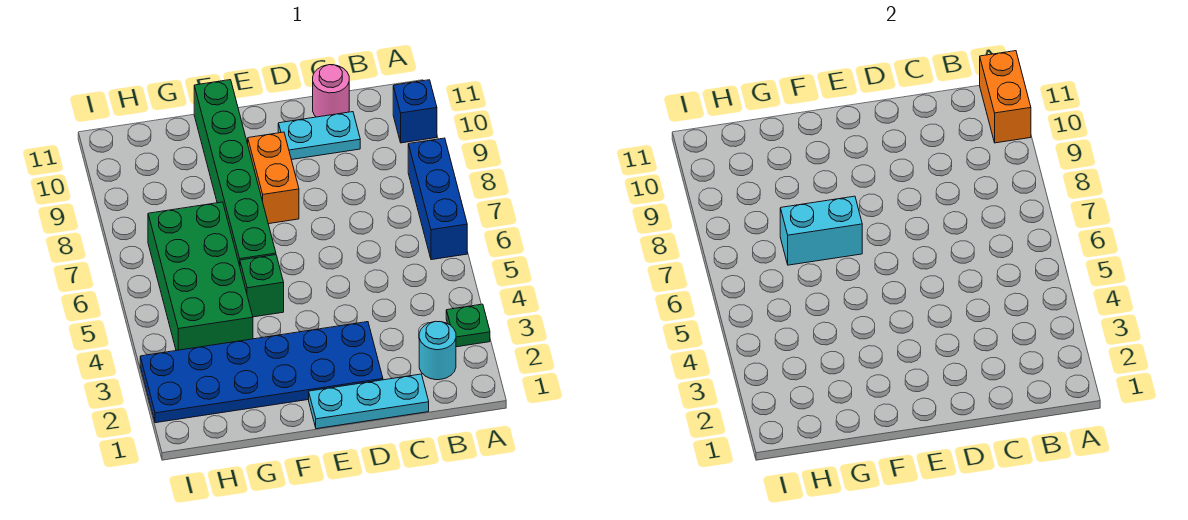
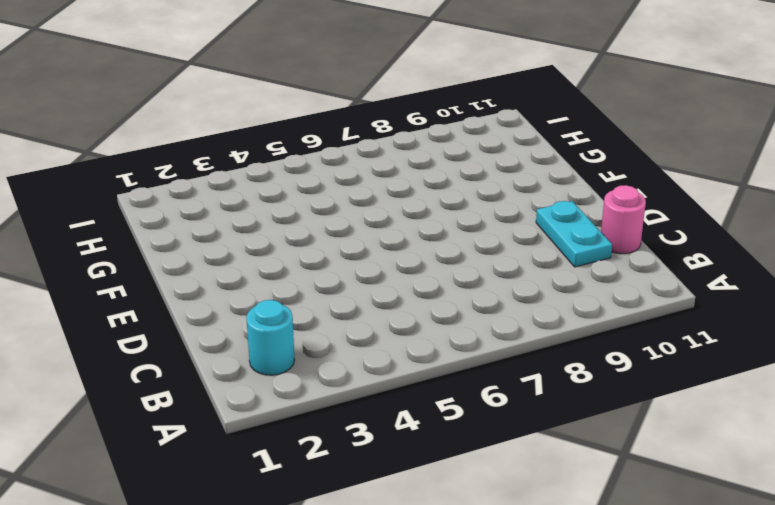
none -> green 1x1 plate [446,304,490,347]
none -> blue 1x3 brick [408,138,467,260]
none -> blue 1x1 brick [393,80,437,143]

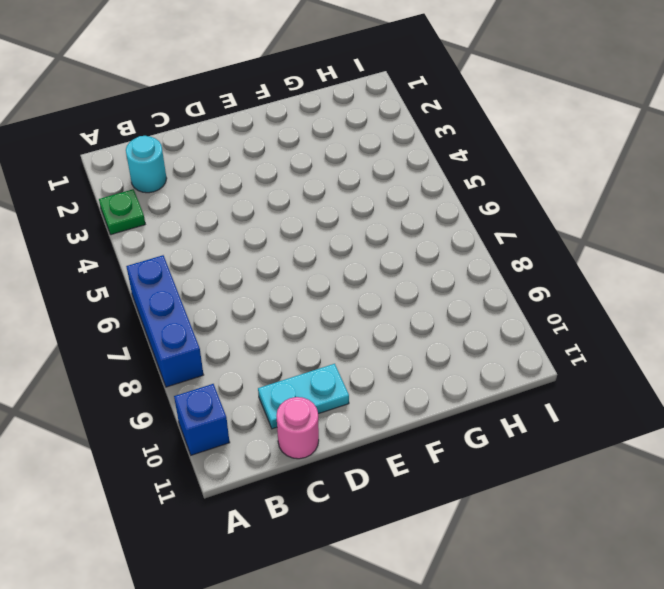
none -> cyan 1x3 plate [309,374,429,429]
none -> blue 2x6 plate [140,322,383,423]
none -> orange 1x2 brick [248,132,299,224]

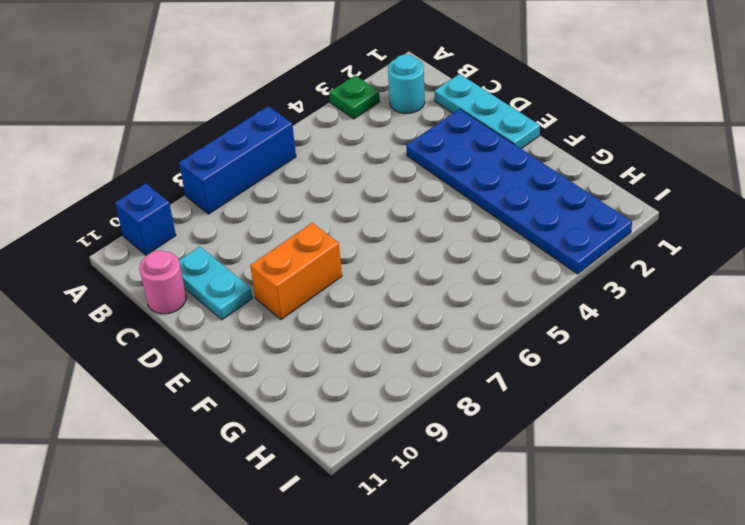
none -> green 1x1 brick [240,255,284,317]
none -> green 1x6 brick [194,80,276,266]
none -> green 2x4 brick [148,202,253,351]

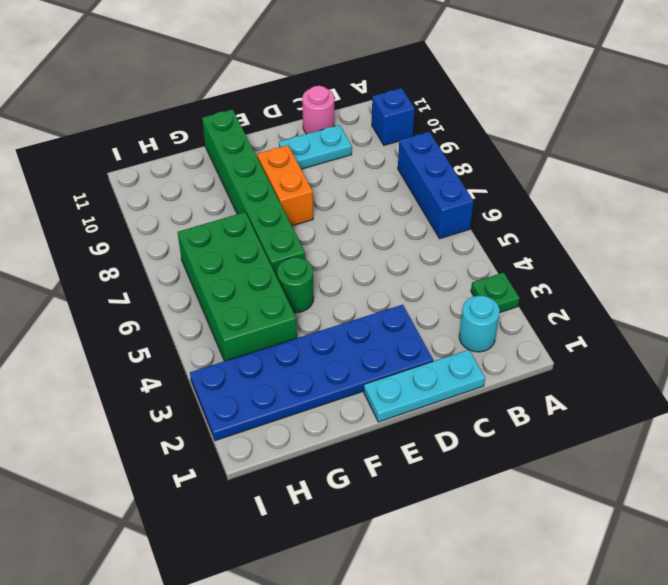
green 1x1 round brick [277,257,314,313] -> green 1x1 brick [240,255,284,317]
none -> orange 1x2 brick [980,51,1031,143]
none -> cyan 1x2 brick [780,196,862,265]

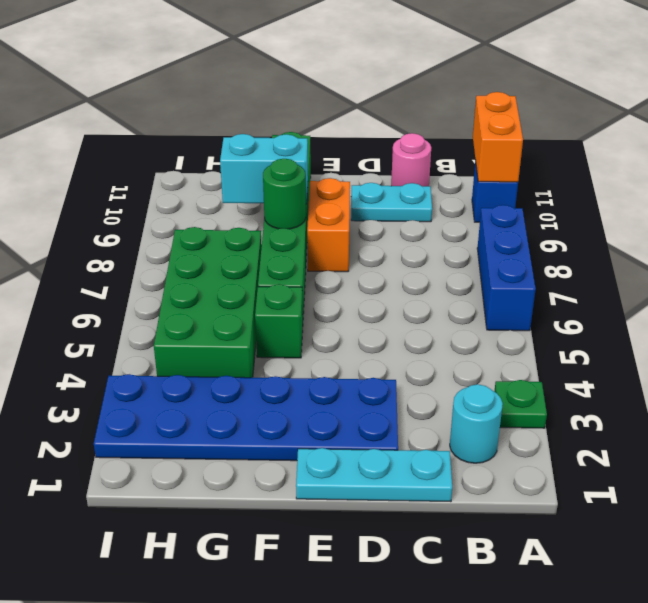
green 1x1 round brick [263,159,306,229] -> none
cyan 1x2 brick [220,134,308,204] -> cyan 1x2 brick moved to [780,196,862,265]

